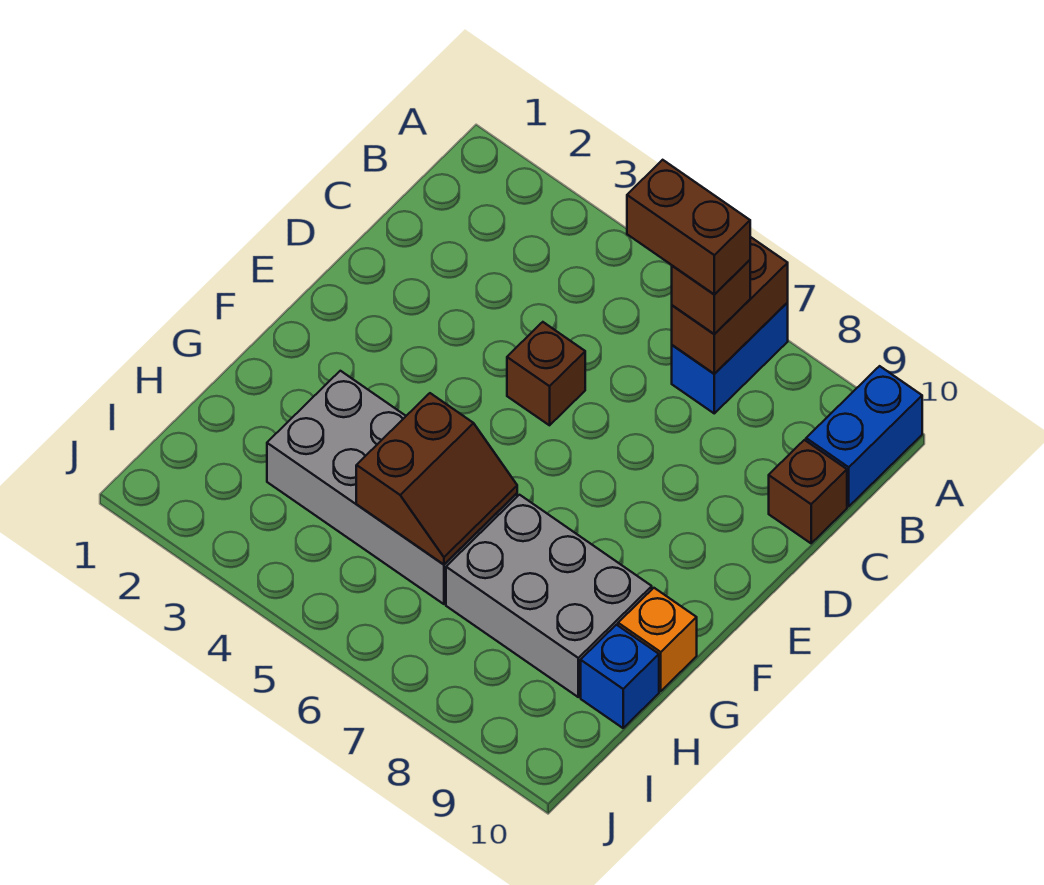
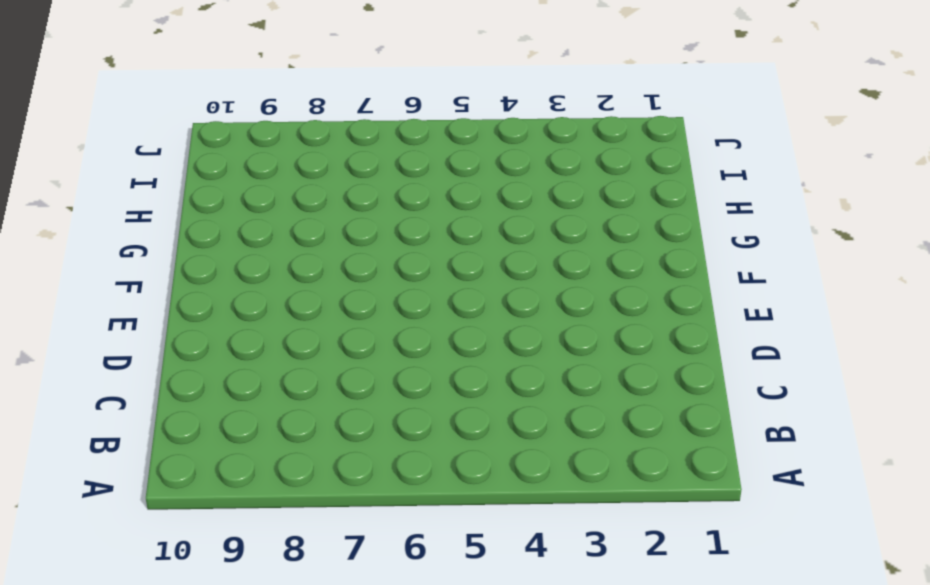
none -> blue 1x2 brick [672,303,788,413]
none -> blue 1x2 brick [806,366,922,506]
none -> brown 1x1 brick [769,440,847,543]

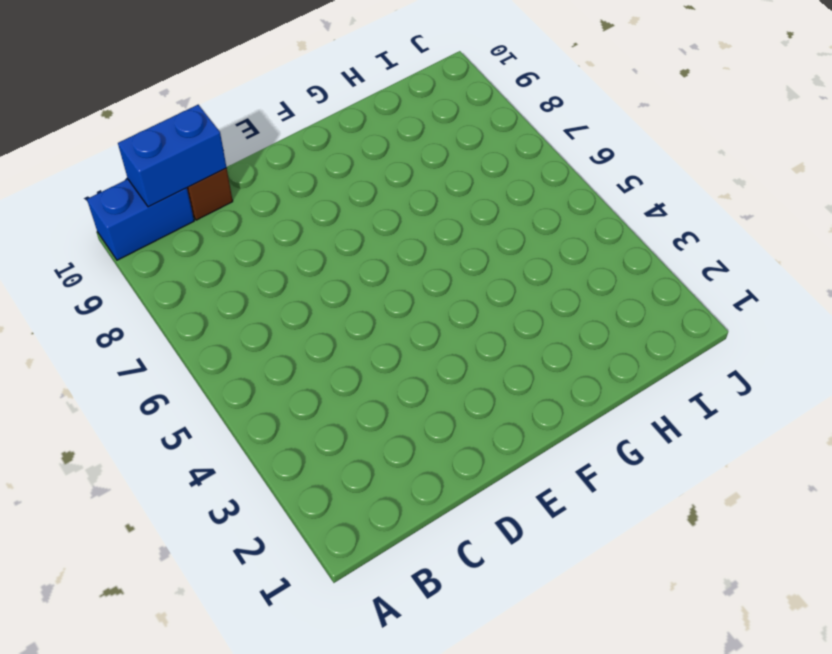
blue 1x2 brick [118,105,227,207] -> blue 1x2 brick moved to [672,303,788,413]
none -> brown 1x1 brick [507,322,585,425]
none -> grey 2x4 brick [267,371,517,604]
none -> grey 2x3 brick [446,495,652,697]

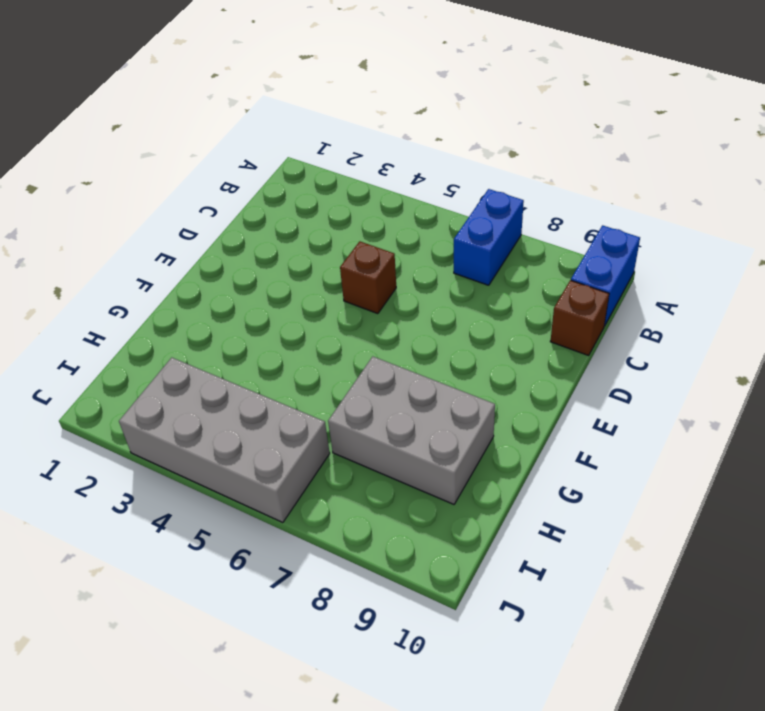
grey 2x4 brick [119,358,330,523] -> grey 2x4 brick moved to [267,371,517,604]
none -> orange 1x1 brick [618,588,697,691]
none -> blue 1x1 brick [581,625,659,728]
none -> brown 1x2 brick [672,237,788,374]

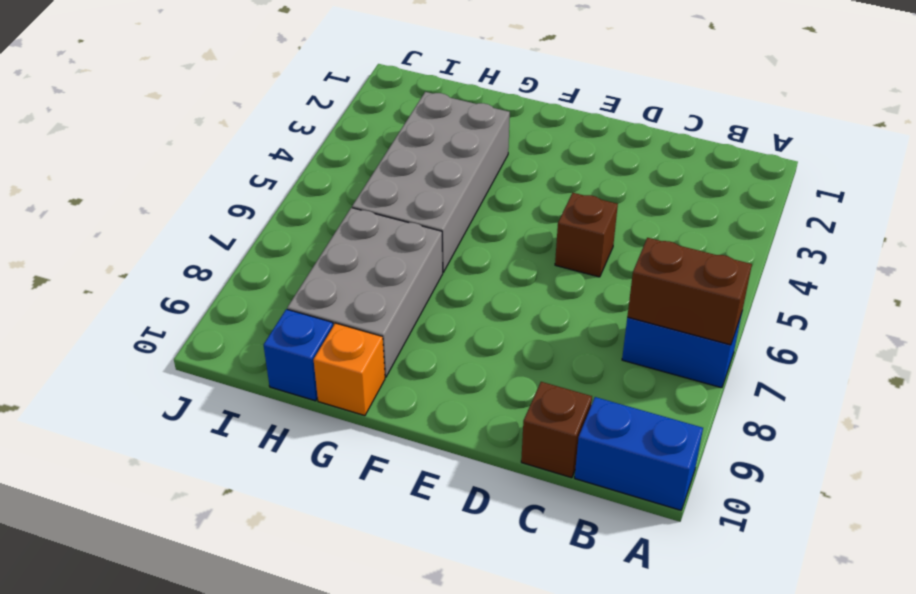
none -> brown 2x2 slope [356,393,517,565]
none -> brown 1x1 brick [672,260,750,334]
none -> brown 1x2 brick [627,160,750,294]

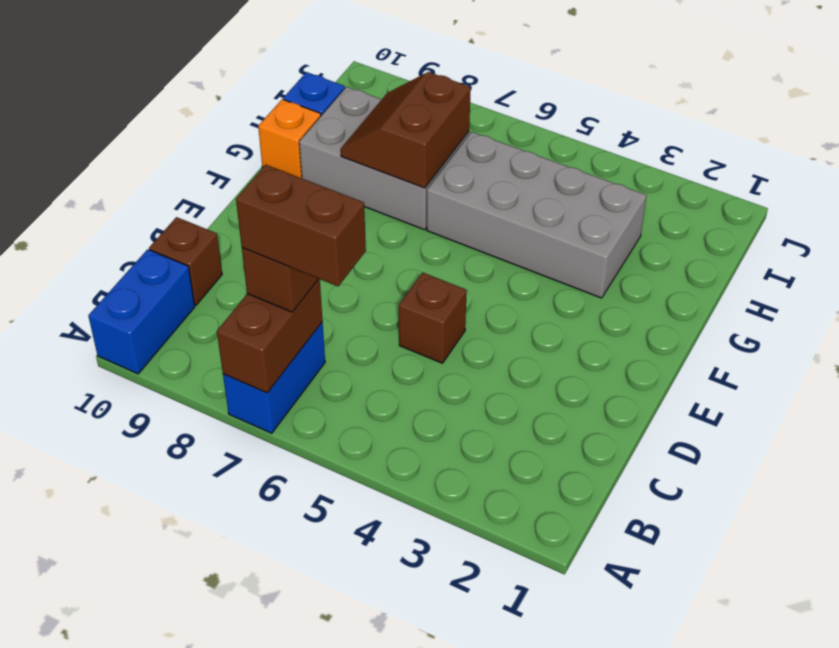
brown 2x2 slope [341,72,471,188] -> brown 2x2 slope moved to [356,393,517,565]

